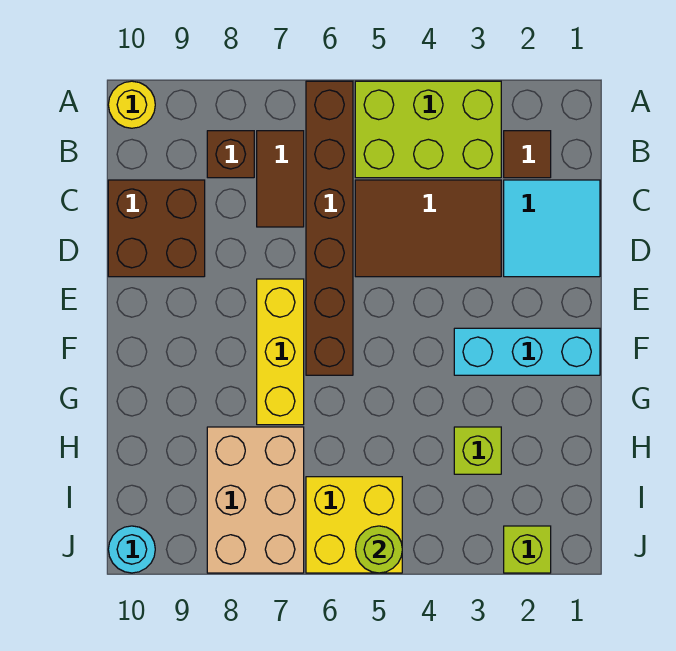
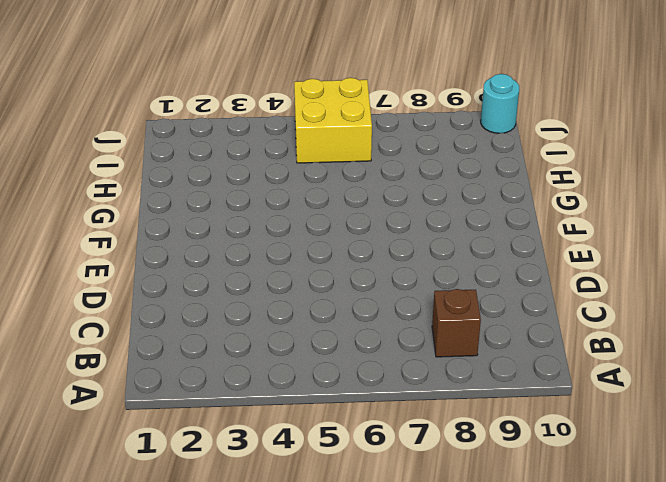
none -> lime 2x3 brick [355,81,501,178]
none -> brown 1x6 brick [306,81,353,375]
none -> yellow 1x1 round brick [108,81,155,128]

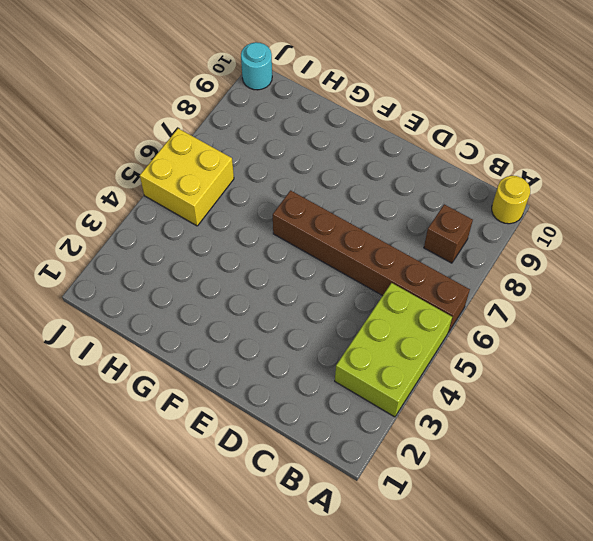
none -> brown 1x1 tile [504,131,551,178]
none -> brown 1x2 tile [257,131,304,227]
none -> cyan 2x2 tile [504,180,600,277]

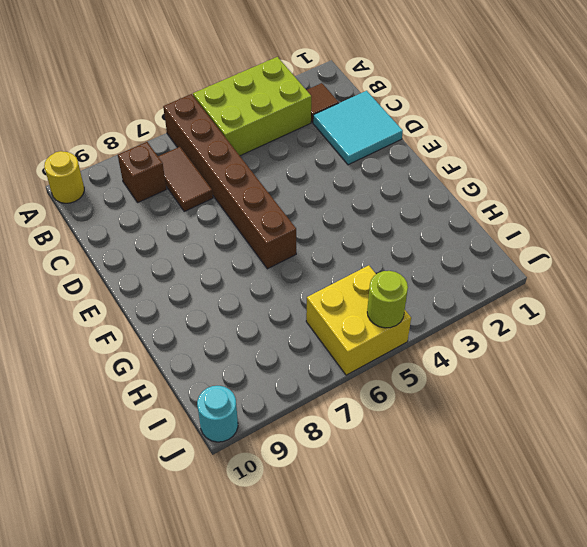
none -> brown 2x3 tile [355,180,501,277]
none -> brown 2x2 brick [108,180,205,277]
none -> yellow 1x3 brick [257,279,304,425]

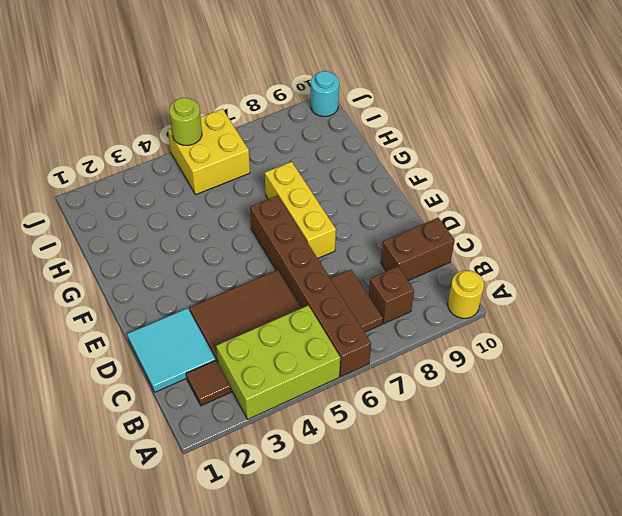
brown 1x2 brick [381,218,455,281] -> brown 2x2 brick [108,180,205,277]
none -> cyan 1x3 brick [454,328,600,375]
none -> lime 1x1 brick [454,427,501,474]
none -> tan 2x3 brick [207,427,304,573]

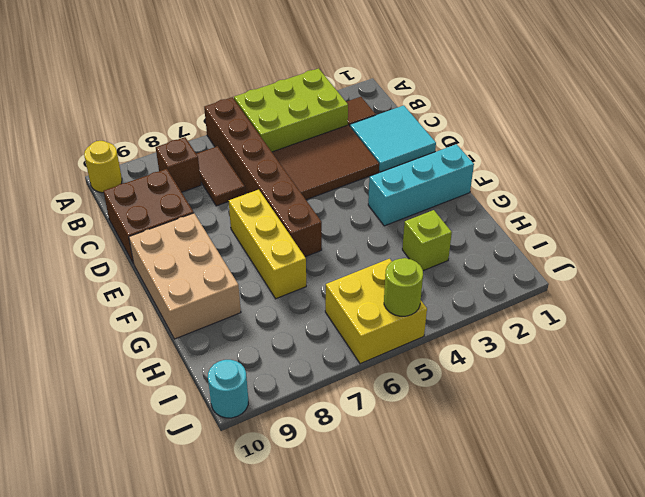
tan 2x3 brick [129,213,241,339] -> tan 2x3 brick moved to [207,427,304,573]
none -> lime 1x1 brick [504,526,551,573]

